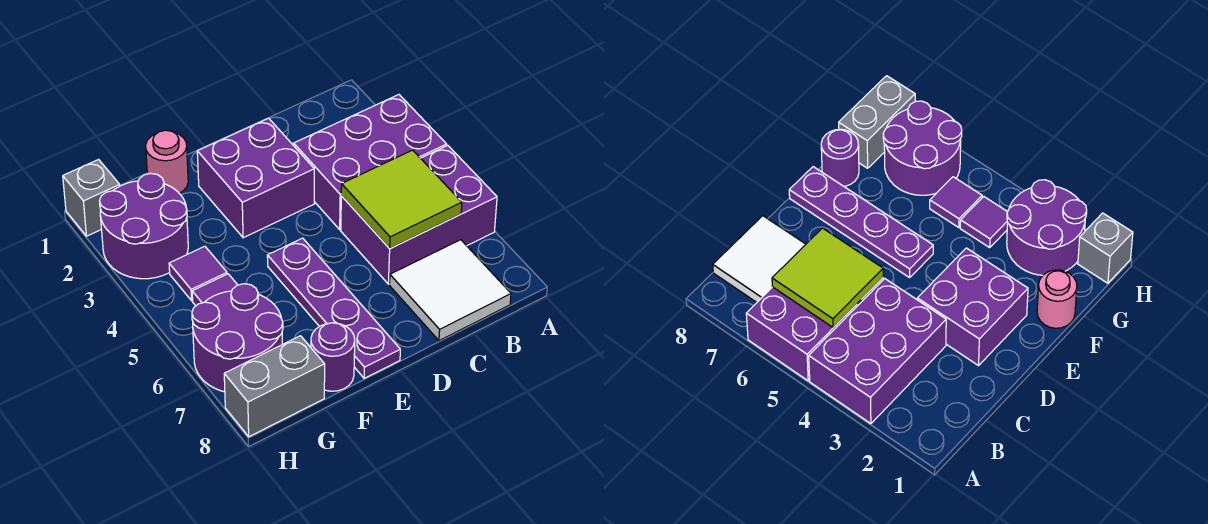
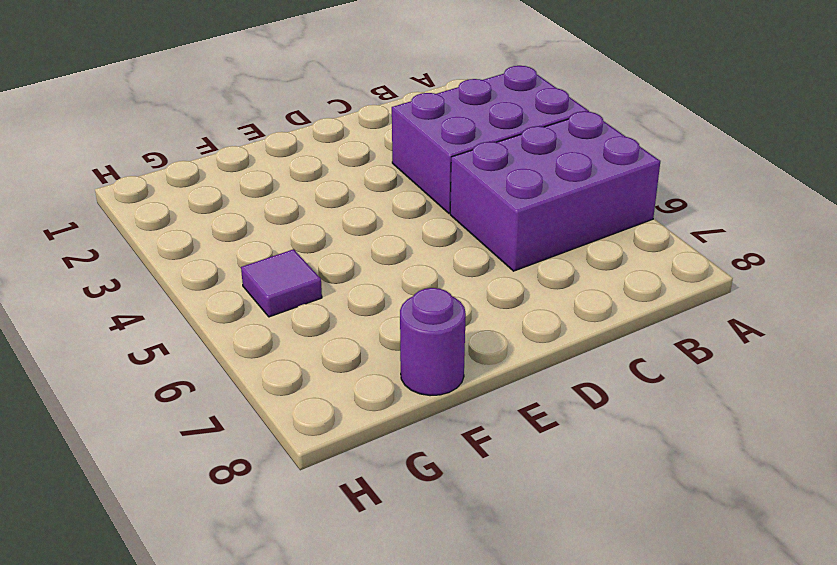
none -> white 2x2 tile [390,240,511,341]
none -> purple 2x2 brick [197,118,314,238]
none -> purple 1x4 plate [267,238,400,378]

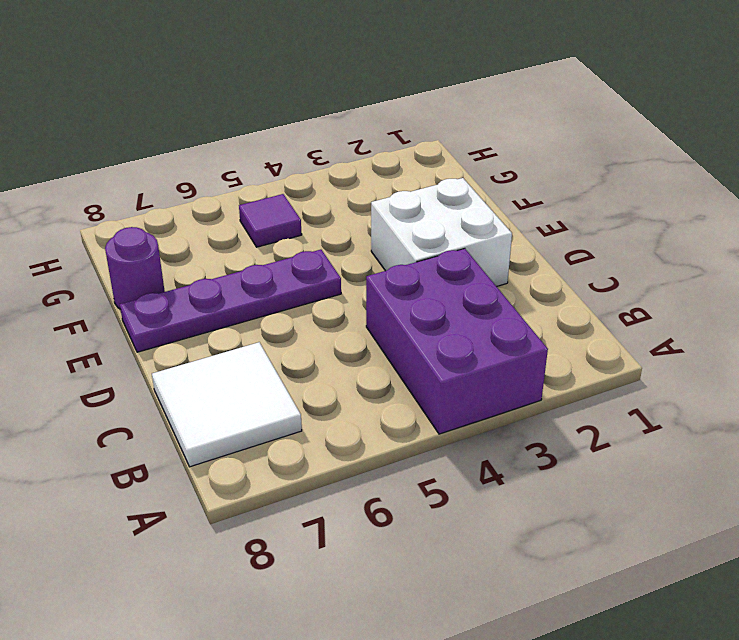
white 2x2 brick [371,178,512,287] -> purple 2x2 brick [197,118,314,238]
none -> purple 2x3 brick [341,145,497,284]
none -> pink 1x1 round brick [146,130,188,193]
none -> purple 2x2 round brick [100,173,188,279]

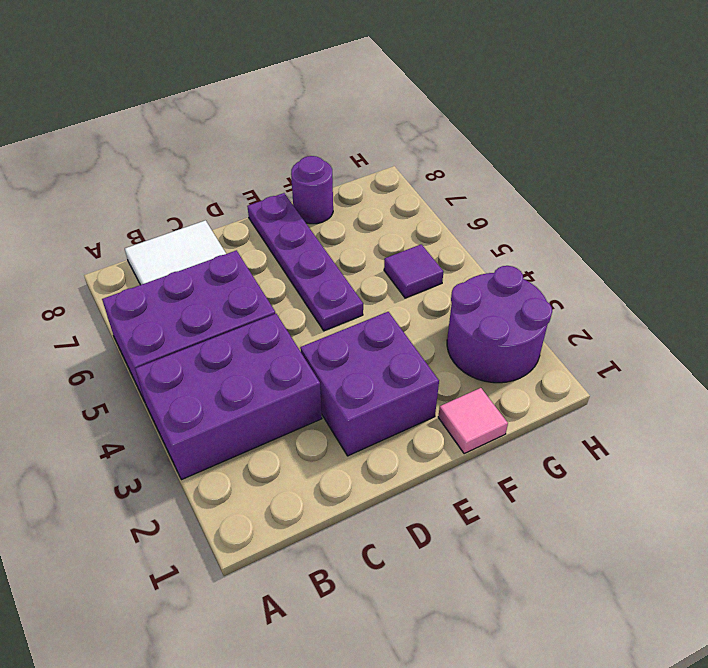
pink 1x1 tile [438,388,508,454] -> pink 1x1 round brick [146,130,188,193]
none -> purple 1x1 tile [169,246,227,301]
none -> purple 2x2 round brick [192,284,283,392]
none -> grey 1x2 brick [224,336,325,437]

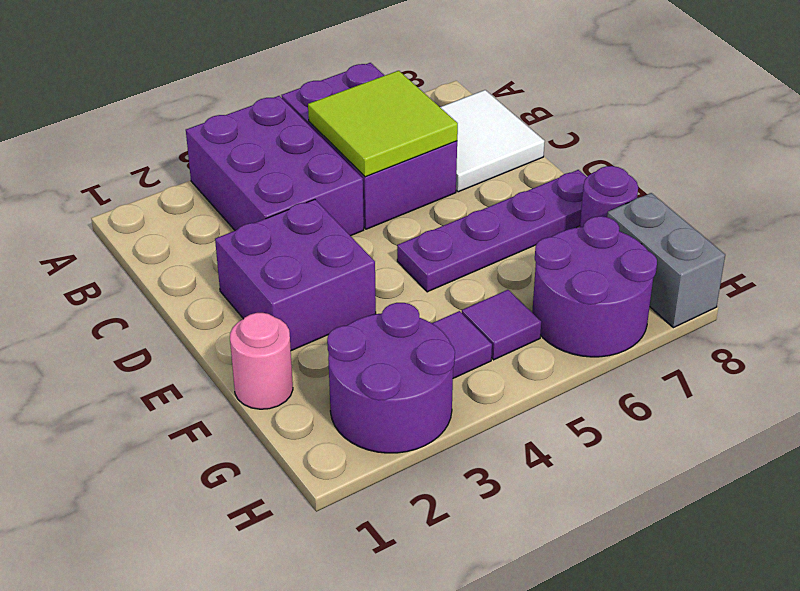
none -> grey 1x1 brick [63,160,120,236]

